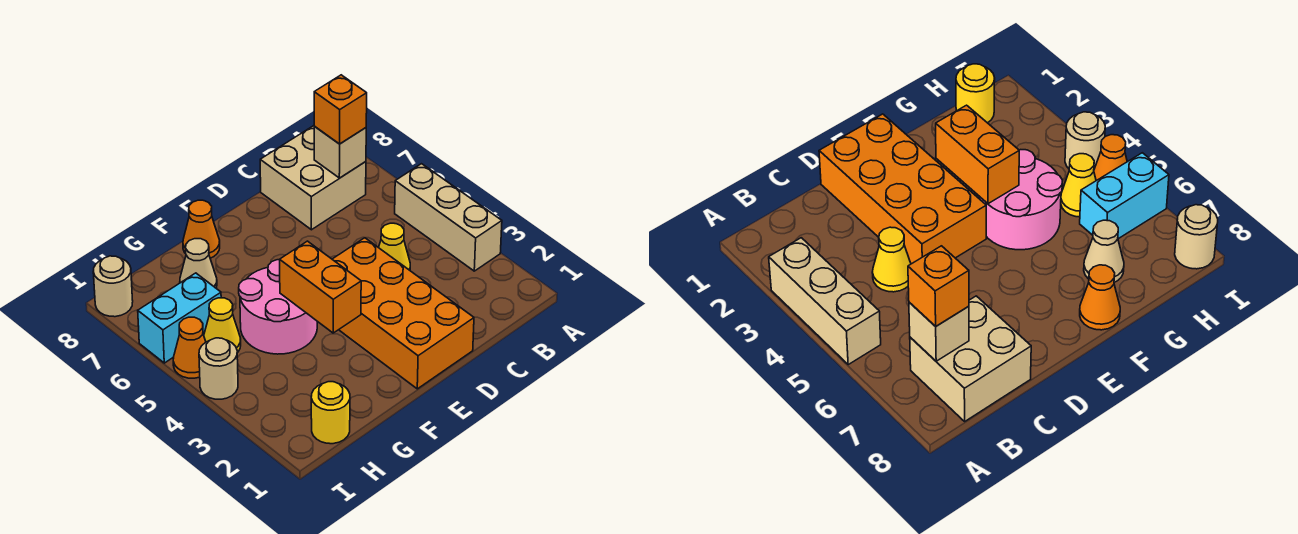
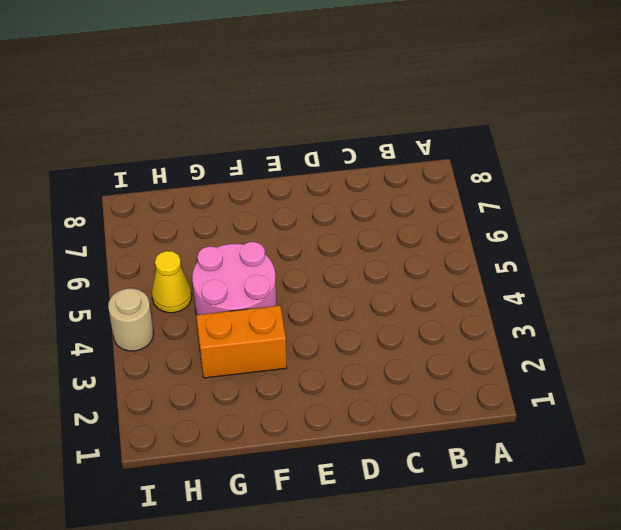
orange 1x2 brick [196,306,287,378] -> orange 1x2 brick turned to [280,241,361,333]
none -> tan 1x3 brick [395,164,502,271]
none -> tan 2x2 brick [260,126,366,230]
none -> yellow 1x1 cone [379,223,410,270]

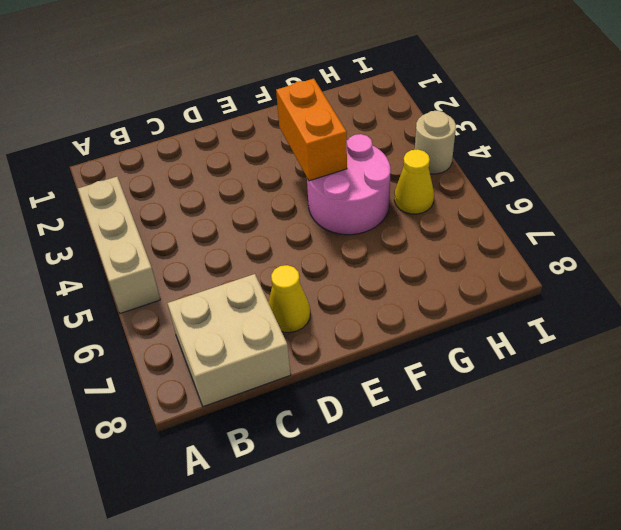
yellow 1x1 cone [268,265,310,333] -> yellow 1x1 cone moved to [379,223,410,270]
none -> orange 2x4 brick [332,238,474,389]
none -> orange 1x1 cone [183,200,220,258]
none -> tan 1x1 cone [180,239,217,288]

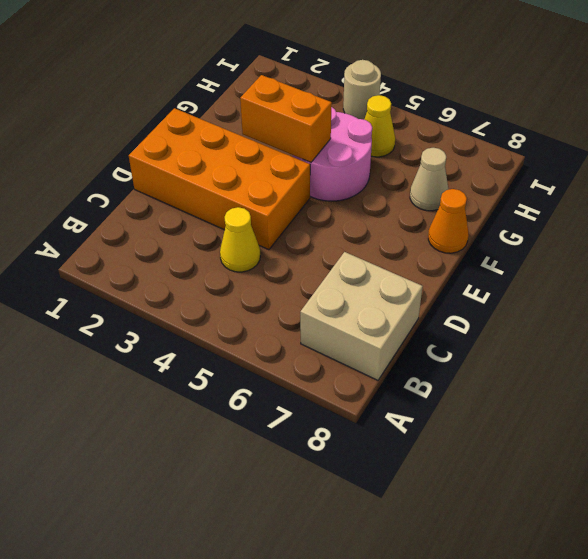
none -> tan 1x3 brick [395,164,502,271]
none -> yellow 1x1 round brick [311,382,350,444]
none -> cyan 1x2 brick [138,273,221,363]

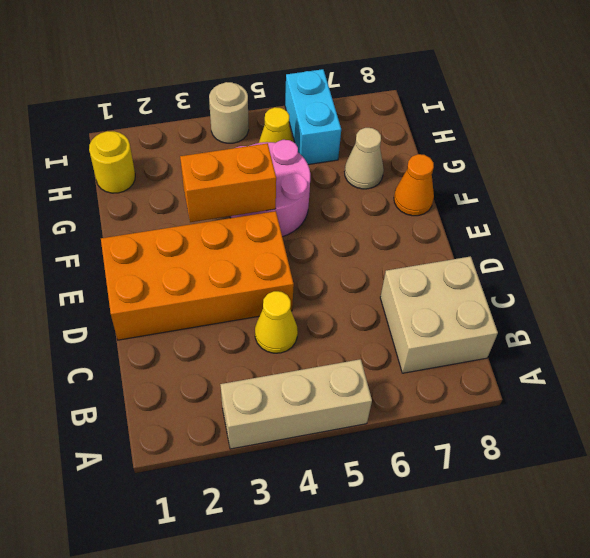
none -> orange 1x1 cone [173,317,206,378]
none -> tan 1x1 round brick [93,256,133,317]
none -> tan 1x1 brick [314,127,366,178]

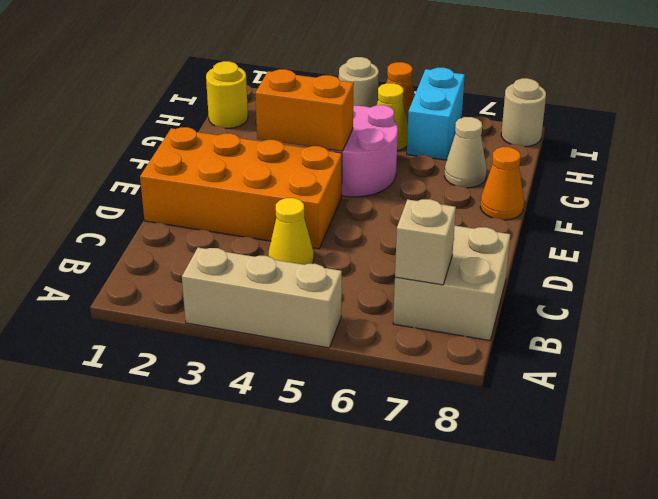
none -> orange 1x1 brick [314,75,367,144]

